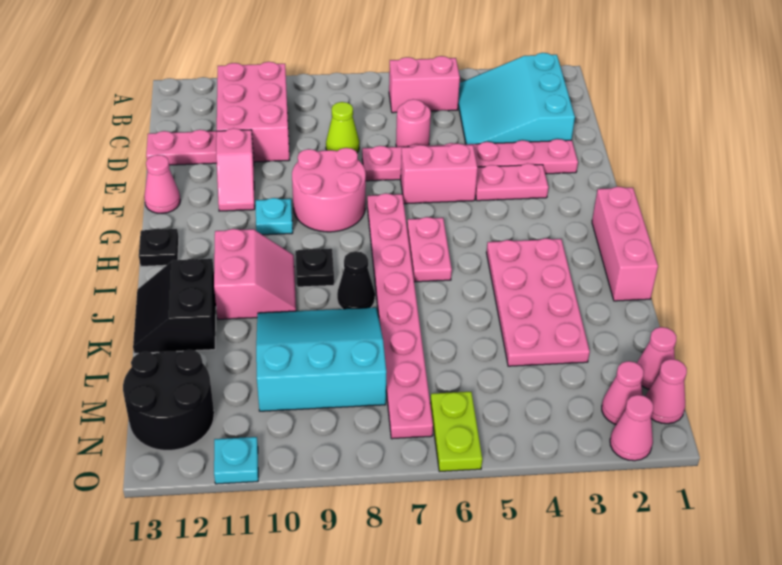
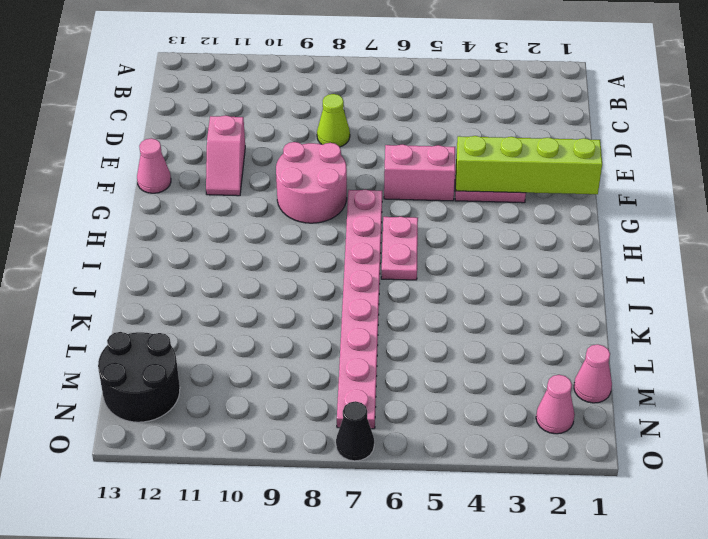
lime 1x4 brick [456,136,602,194] -> none
black 1x1 cone [336,401,374,461] -> black 1x1 cone moved to [337,251,375,309]
none -> cyan 3x3 slope [458,53,575,144]
none -> pink 1x2 brick [389,56,460,113]
none -> pink 2x3 brick [217,62,290,162]
none -> pink 1x1 round brick [396,99,431,147]

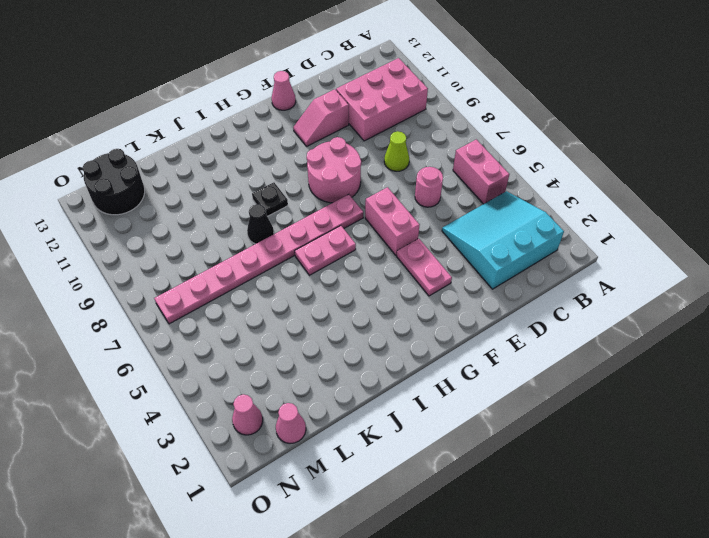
none -> pink 1x2 plate [146,130,217,165]
none -> pink 1x6 plate [362,139,578,181]
none -> cyan 1x1 plate [256,198,293,235]
none -> pink 1x3 brick [592,187,658,301]

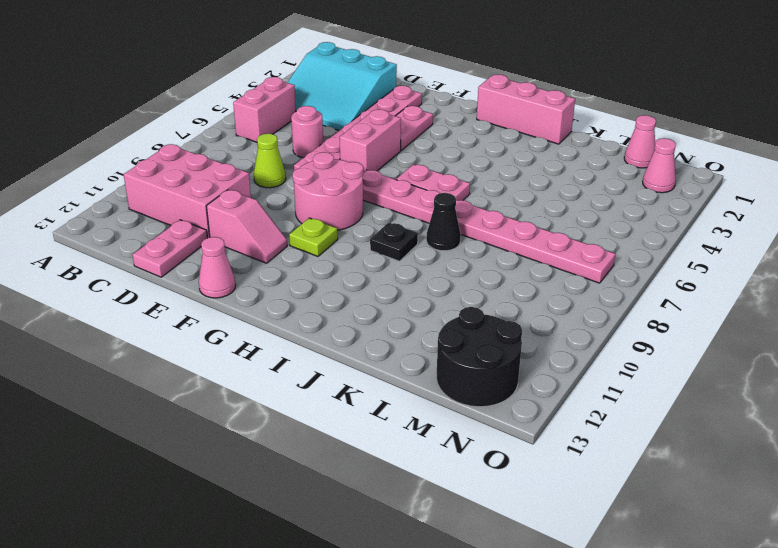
lime 1x1 plate [289,218,338,256] -> cyan 1x1 plate [256,198,293,235]
none -> black 1x1 plate [139,228,179,266]
none -> pink 2x4 plate [486,238,590,366]
none -> pink 2x2 slope [214,229,296,319]
none -> black 2x2 slope [133,258,216,353]

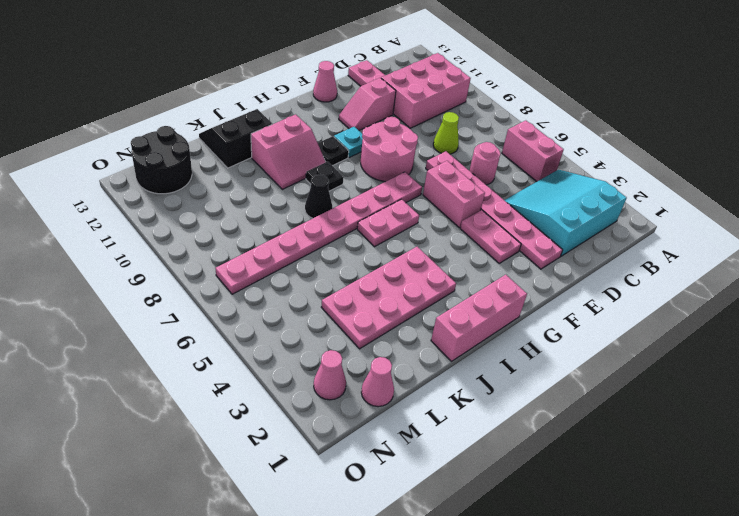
black 1x1 plate [318,136,349,166] -> black 1x1 plate moved to [139,228,179,266]
none -> cyan 3x3 slope [256,307,386,411]
none -> pink 1x1 cone [646,359,687,424]
none -> lime 1x2 plate [430,392,482,472]
none -> pink 1x1 cone [610,395,653,461]

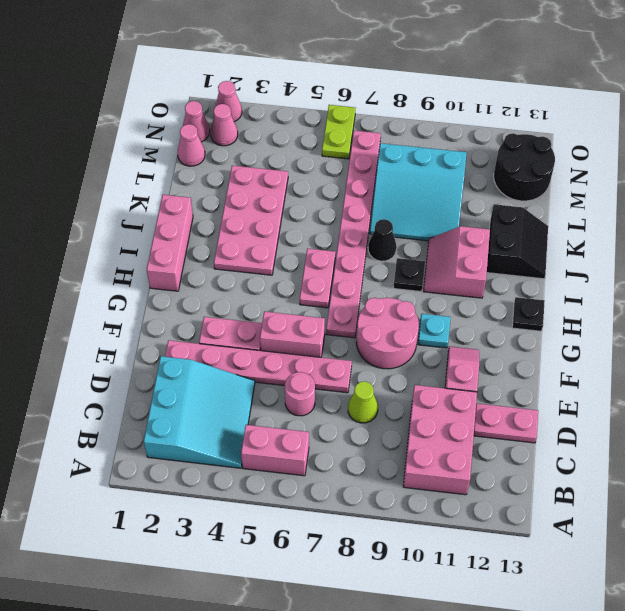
none -> pink 1x1 cone [144,155,180,214]
none -> cyan 1x1 plate [214,437,258,484]

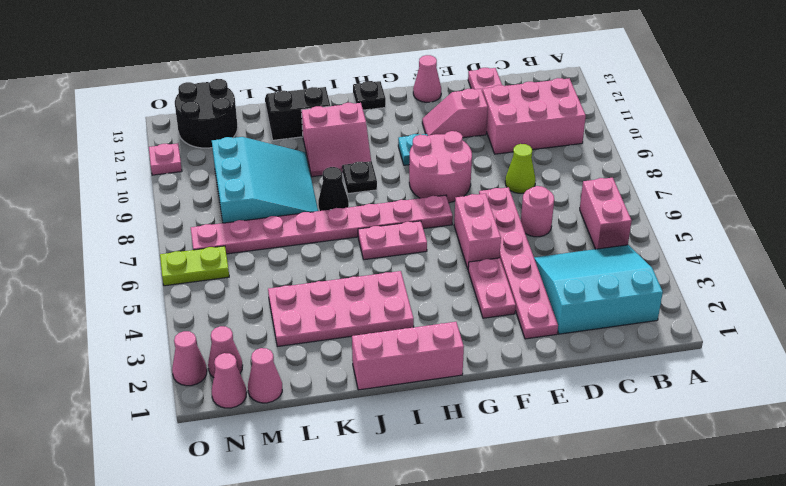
pink 1x1 plate [149,143,182,175] -> cyan 1x1 plate [214,437,258,484]

